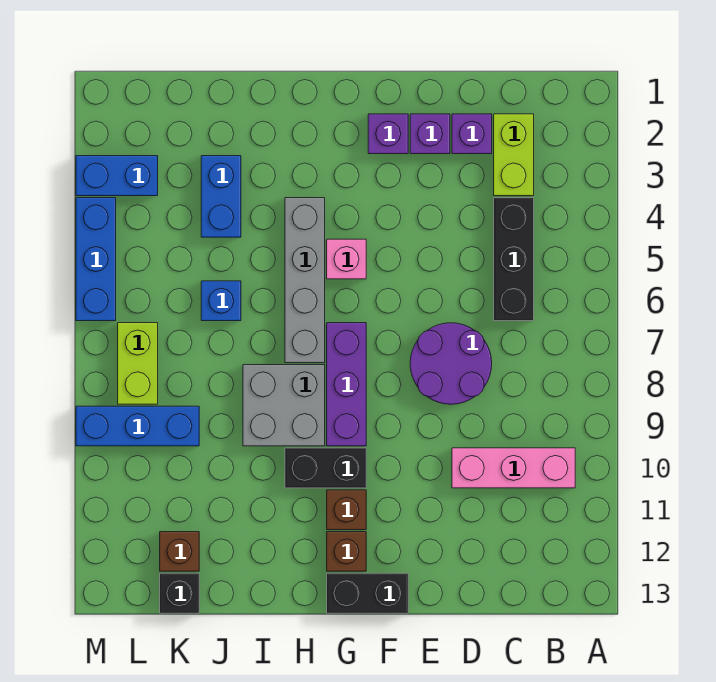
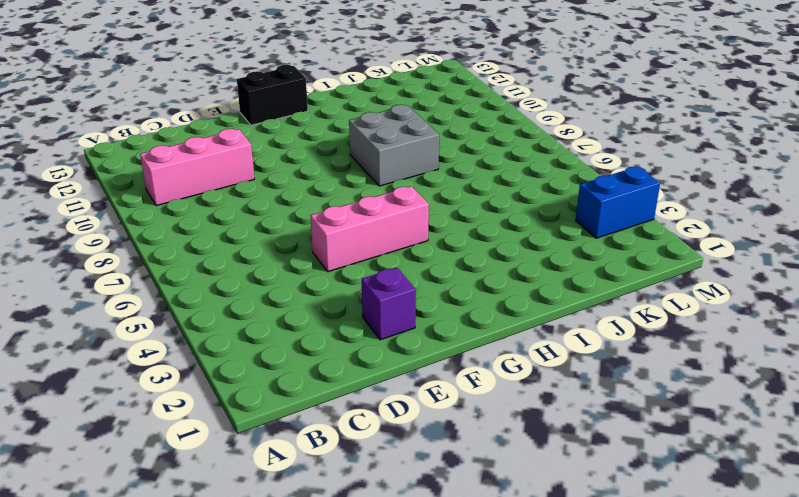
pink 1x3 brick [311,186,429,272] -> pink 1x1 brick [327,239,366,279]
none -> lime 1x2 brick [494,114,534,196]
none -> black 1x3 brick [494,198,534,321]
none -> purple 1x1 brick [452,114,492,154]

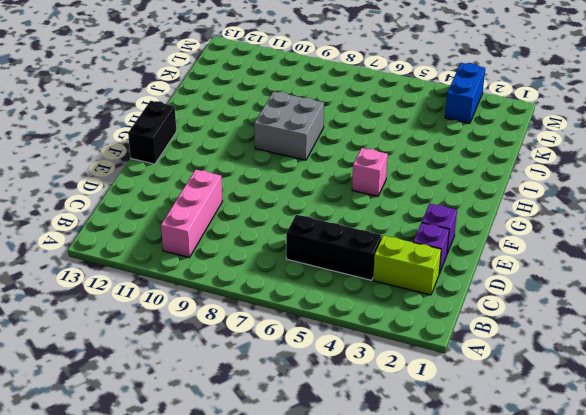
none -> purple 2x2 round brick [410,323,492,404]
none -> purple 1x1 brick [368,114,408,154]
none -> purple 1x3 brick [327,323,366,446]

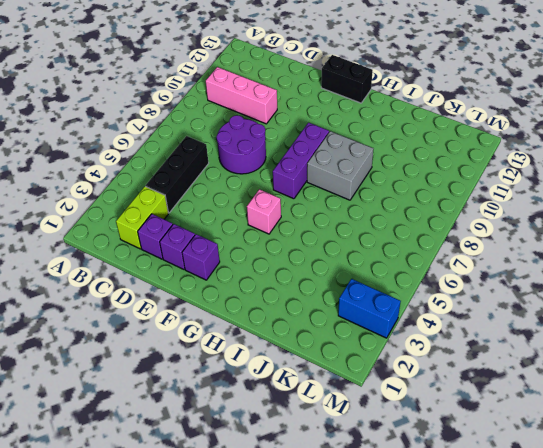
none -> black 1x2 brick [285,448,366,488]
none -> brown 1x1 brick [327,490,366,530]
none -> brown 1x1 brick [327,532,366,571]

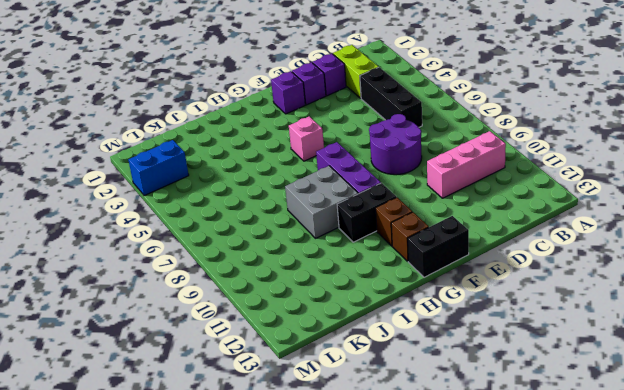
none -> grey 1x4 brick [285,198,325,363]
none -> blue 1x2 brick [201,156,241,237]
none -> blue 1x1 brick [201,281,241,321]

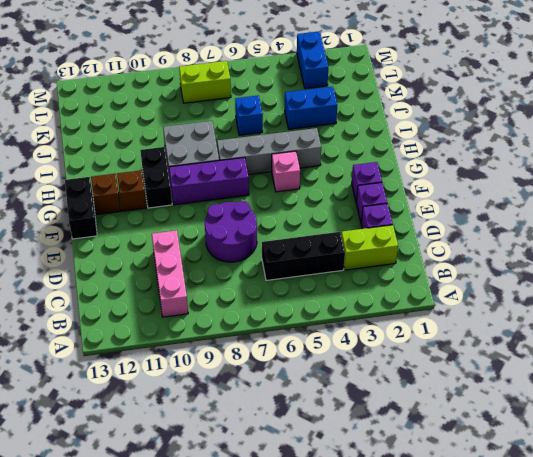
none -> blue 1x3 brick [76,406,199,446]
none -> brown 1x1 brick [160,532,199,571]
none -> black 1x1 brick [160,573,199,613]

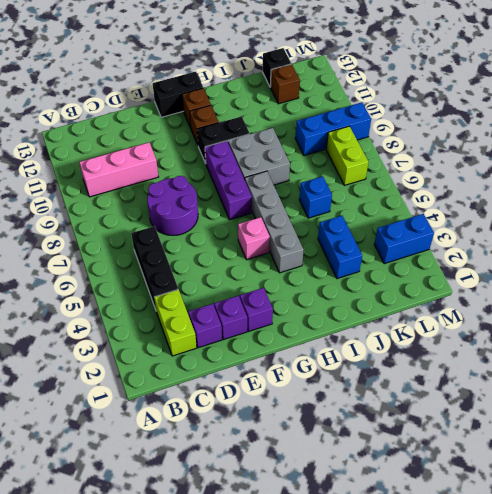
none -> blue 1x3 brick [76,198,116,321]

